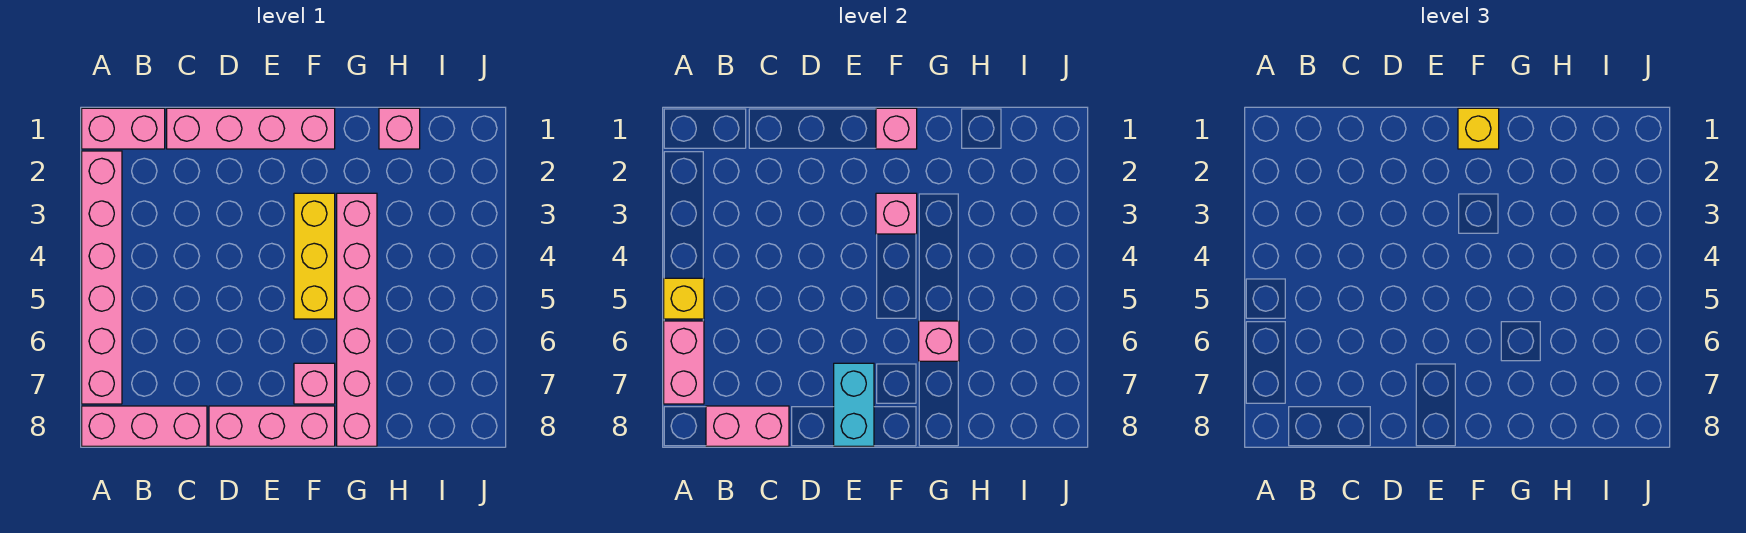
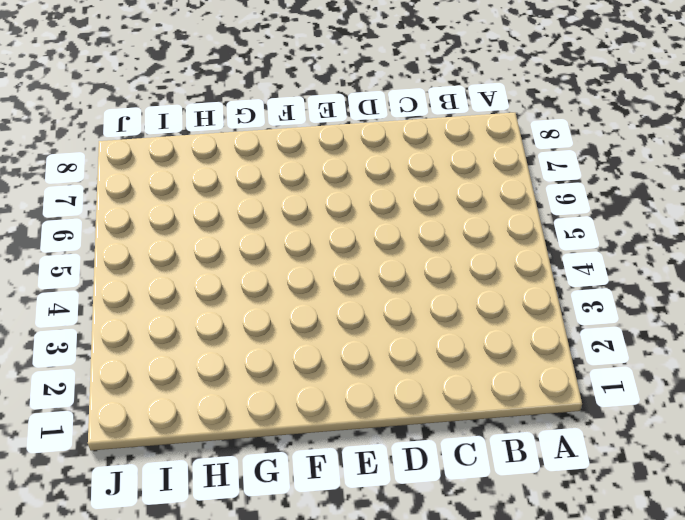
none -> pink 1x2 brick [82,108,165,149]
none -> pink 1x6 brick [82,151,122,404]
none -> pink 1x3 brick [82,406,207,446]

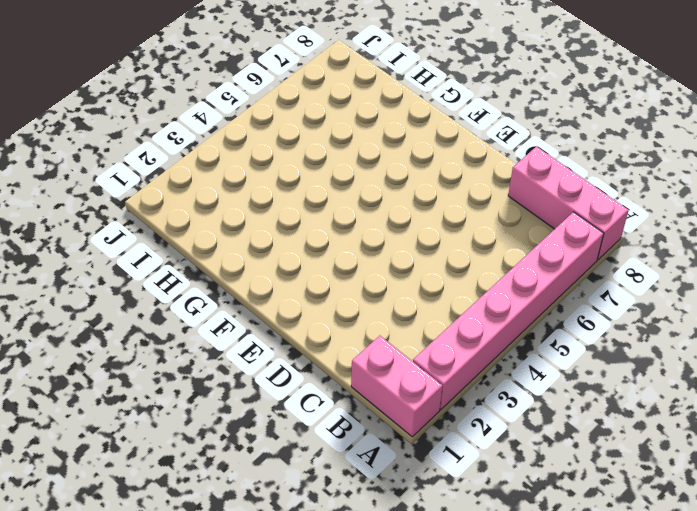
none -> pink 1x4 brick [167,108,335,149]
none -> pink 1x3 brick [209,406,335,446]
none -> yellow 1x3 brick [294,193,335,319]

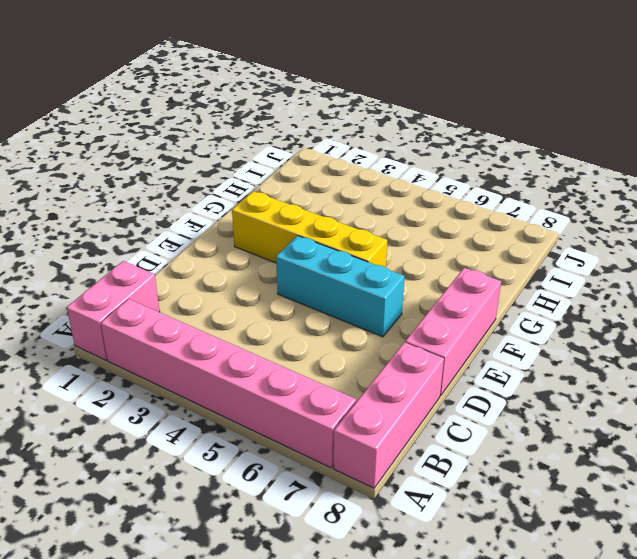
cyan 1x3 brick [276,236,405,337] -> none
yellow 1x4 brick [232,191,387,267] -> yellow 1x3 brick [294,193,335,319]
none -> pink 1x4 brick [167,108,335,149]
none -> pink 1x1 brick [294,363,335,404]
none -> pink 1x6 brick [337,193,377,446]

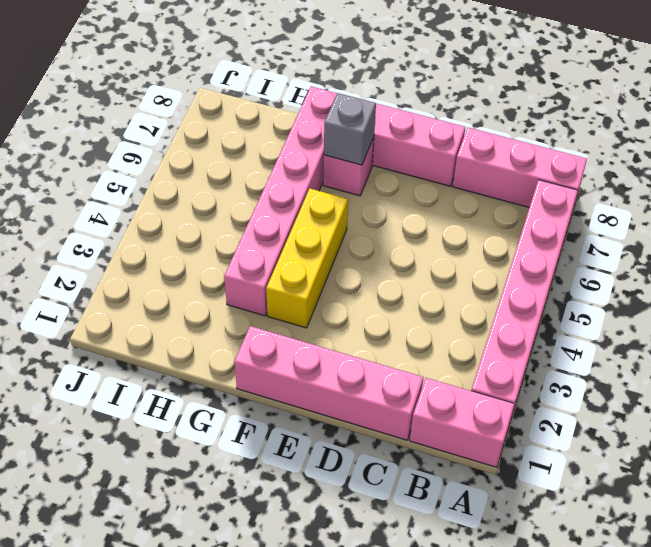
grey 1x1 brick [324,93,376,165] -> none
none -> pink 1x1 brick [379,108,420,149]
none -> yellow 1x1 brick [664,278,704,319]
none -> pink 1x2 brick [664,321,704,404]

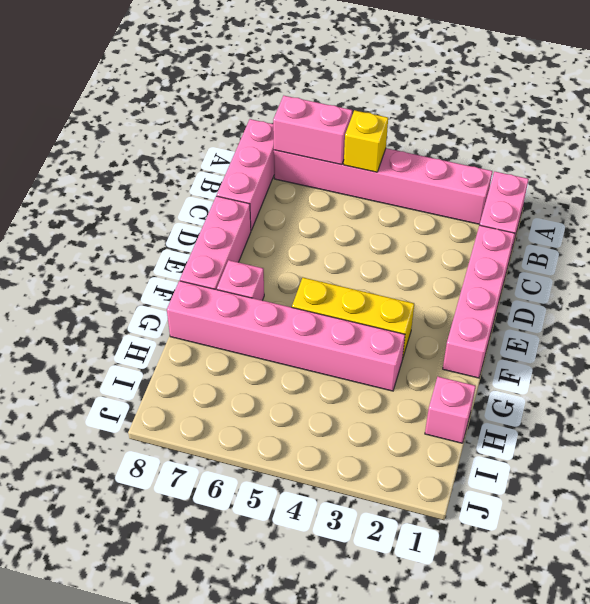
none -> pink 1x2 brick [706,406,789,446]
none -> cyan 1x2 brick [834,363,874,446]
none -> pink 1x1 brick [876,108,917,149]

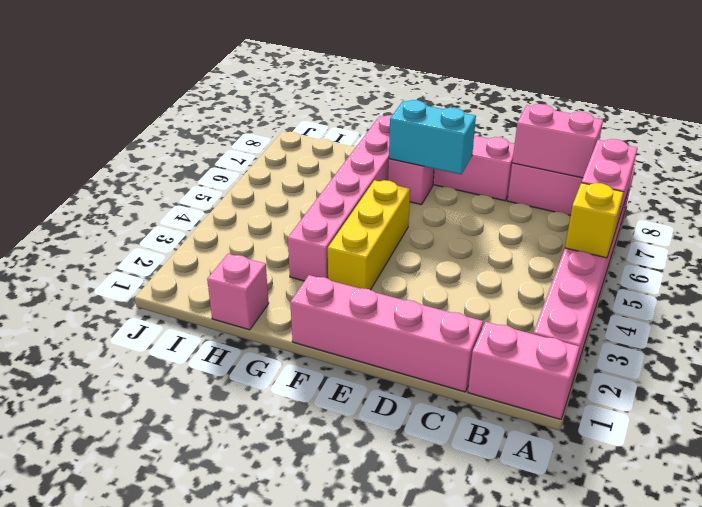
cyan 1x2 brick [389,100,476,174] -> cyan 1x2 brick turned to [834,363,874,446]
none -> pink 1x1 brick [876,108,917,149]
none -> pink 1x1 brick [876,193,917,234]
none -> pink 1x1 brick [919,321,959,361]

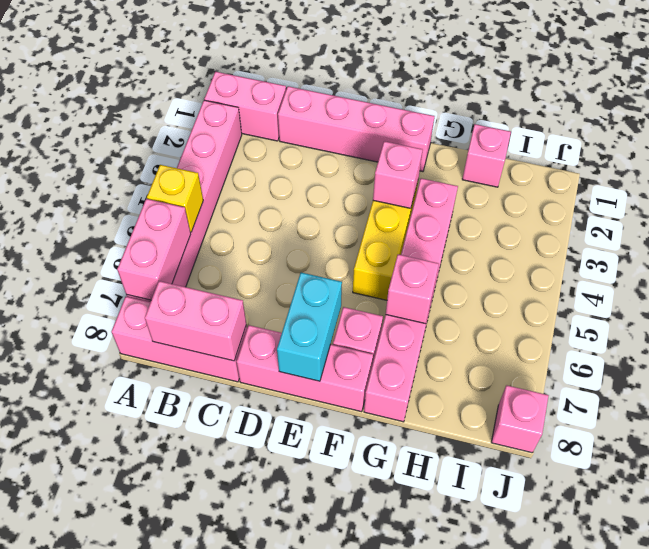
pink 1x1 brick [491,385,549,453] -> pink 1x1 brick moved to [876,108,917,149]
none -> yellow 1x1 brick [1458,108,1499,149]

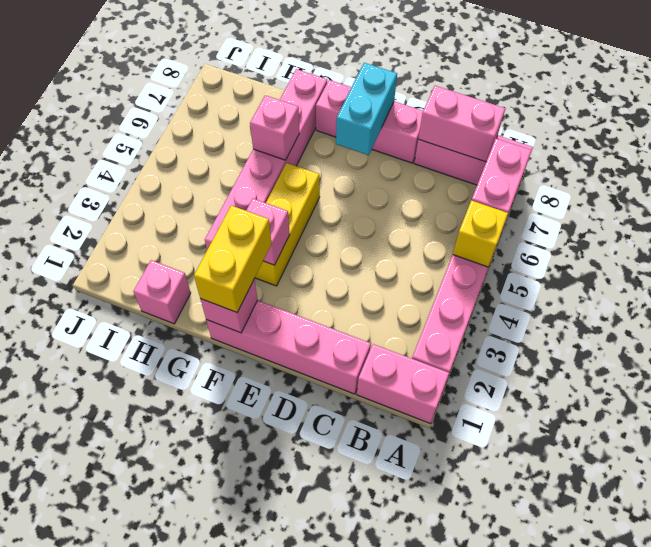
yellow 1x2 brick [194,205,271,312] -> yellow 1x1 brick [1458,108,1499,149]
none -> pink 1x1 brick [294,363,335,404]

